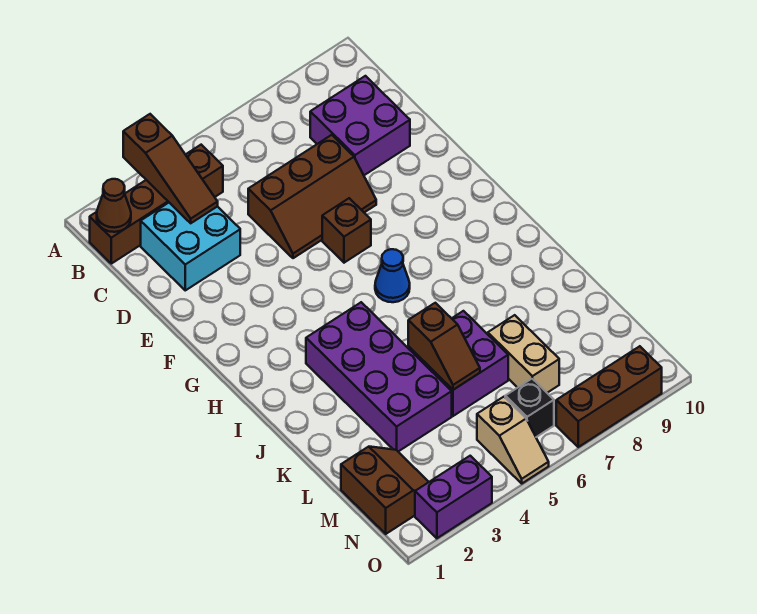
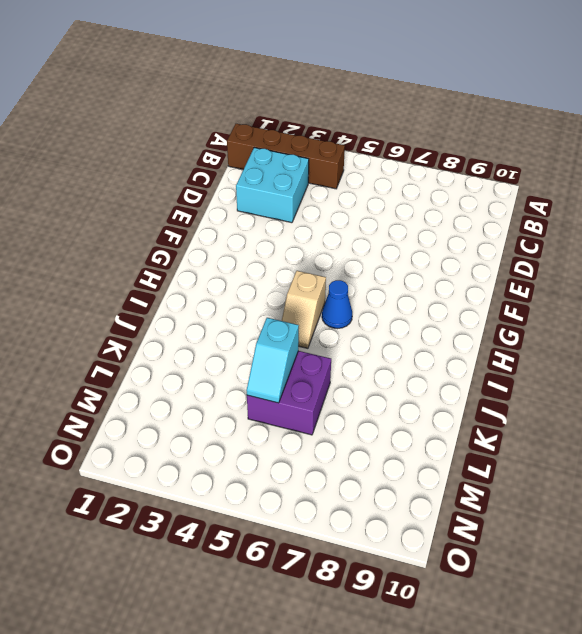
tan 1x2 slope [282,271,326,348] -> tan 1x2 slope moved to [477,397,549,483]
cyan 1x2 slope [247,318,299,403] -> brown 1x2 slope [408,303,480,390]
none -> purple 2x2 brick [310,76,410,175]
none -> brown 2x3 slope [248,135,376,258]
none -> brown 1x1 brick [322,198,371,263]

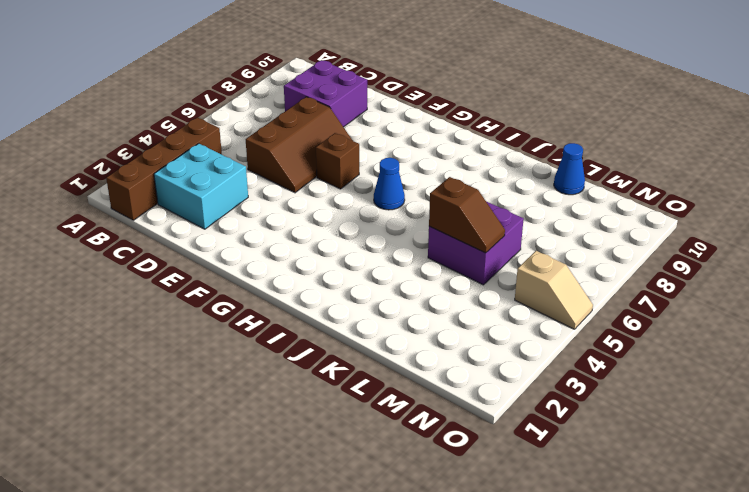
blue 1x1 cone [554,143,585,195] -> none
none -> purple 2x4 brick [306,302,452,451]
none -> tan 1x2 brick [488,315,559,393]
none -> brown 2x2 slope [341,447,428,534]

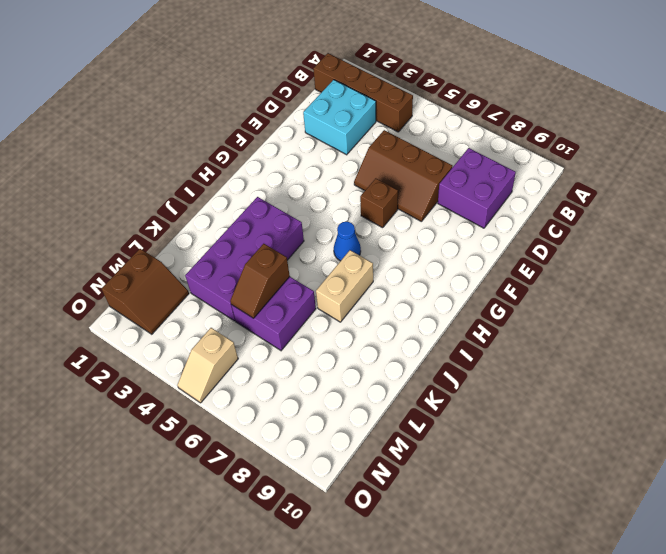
tan 1x2 brick [316,250,373,322] -> tan 1x2 brick moved to [488,315,559,393]
none -> black 1x1 brick [505,379,554,437]
none -> purple 1x2 brick [415,456,492,538]
none -> brown 1x3 brick [556,346,662,447]

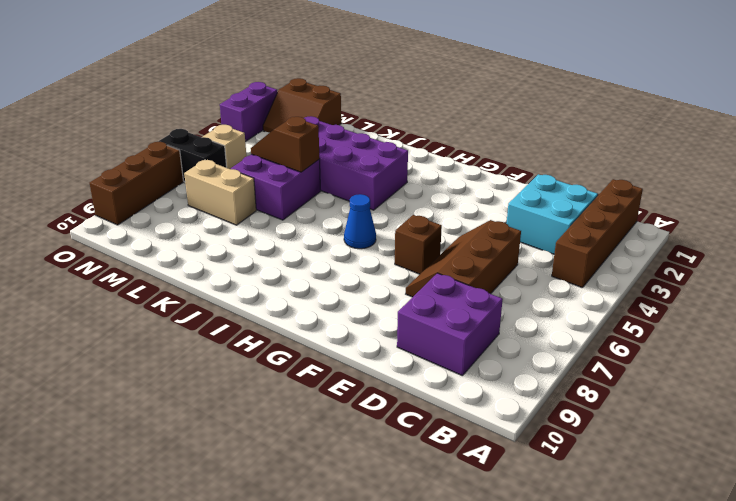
black 1x2 brick [159,129,227,181] -> black 1x1 brick [505,379,554,437]
none -> brown 1x3 slope [123,114,218,223]
none -> brown 1x1 cone [97,179,131,232]

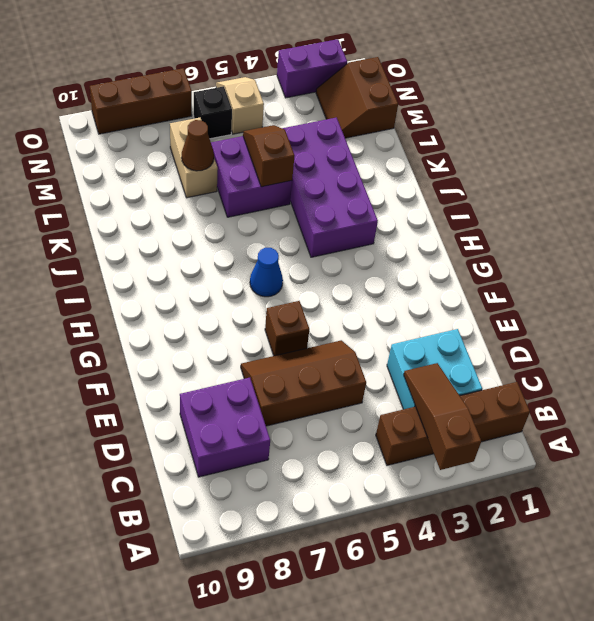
brown 1x1 cone [182,120,214,171] -> brown 1x1 cone moved to [97,179,131,232]

